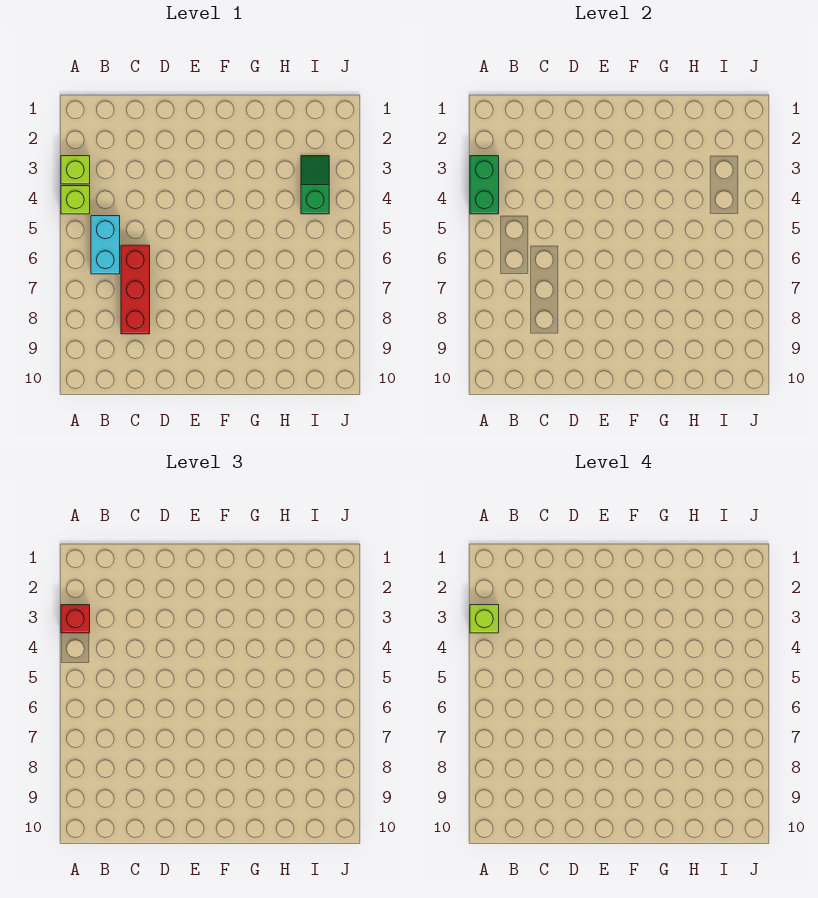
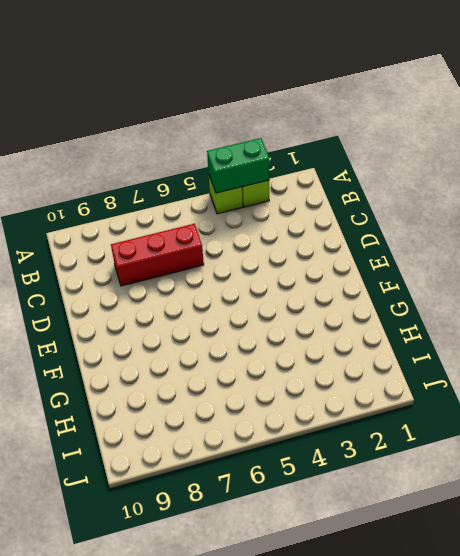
none -> cyan 1x2 brick [91,216,120,274]
none -> green 1x2 slope [301,156,329,214]

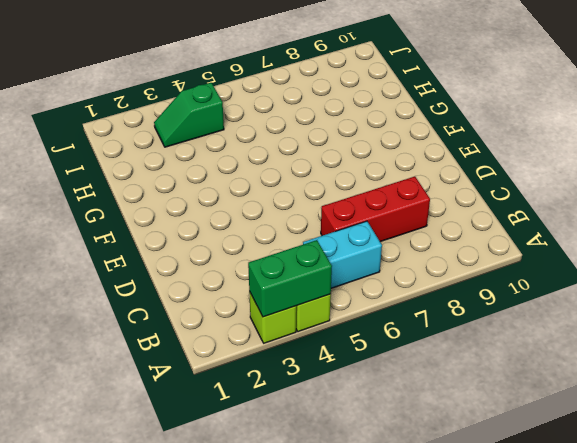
none -> red 1x1 brick [61,605,90,633]
none -> lime 1x1 brick [470,605,499,633]

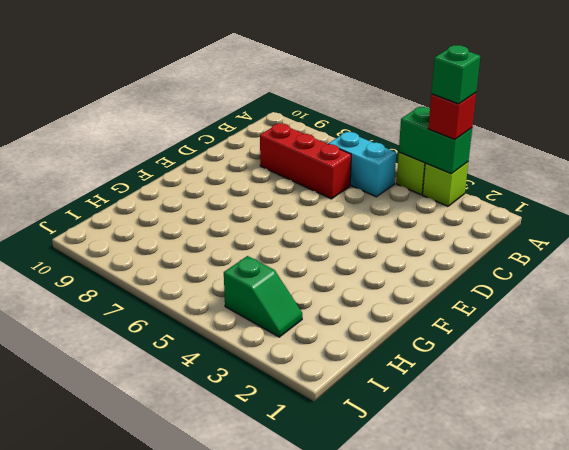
green 1x1 brick [431,45,480,104] -> lime 1x1 brick [470,605,499,633]

